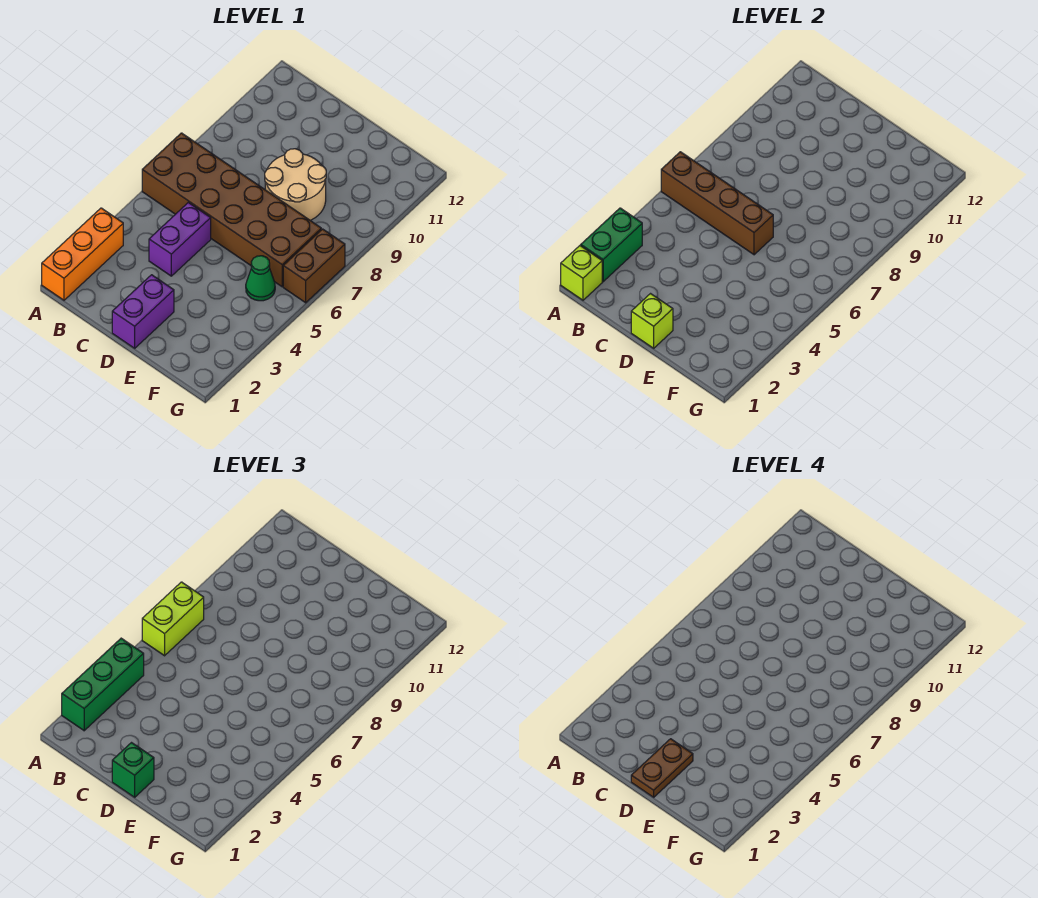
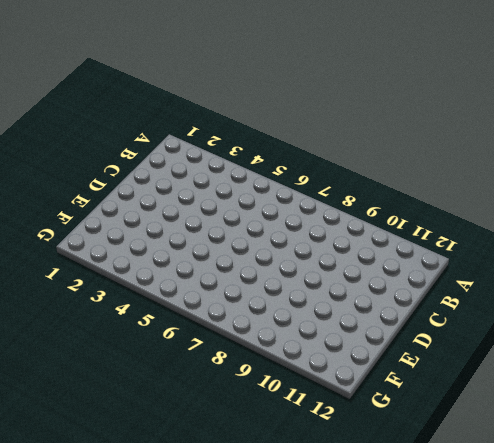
none -> orange 1x3 brick [42,208,123,300]
none -> brown 2x6 brick [142,133,321,287]
none -> purple 1x2 brick [149,203,211,276]

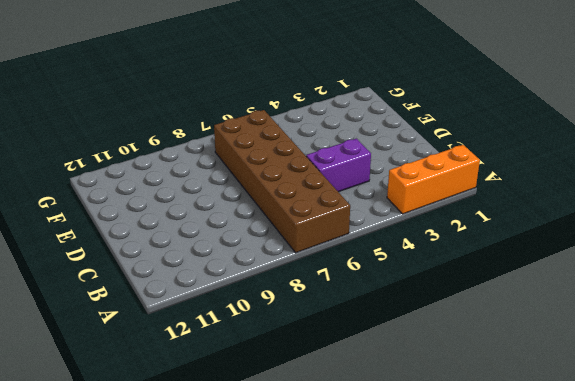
none -> purple 1x2 brick [112,275,174,348]
none -> tan 2x2 round brick [265,149,326,220]
none -> green 1x1 cone [246,256,275,301]

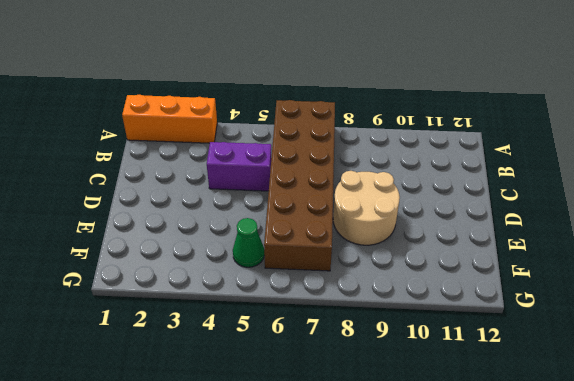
none -> purple 1x2 brick [112,275,174,348]
none -> brown 1x2 brick [283,229,345,303]
none -> lime 1x1 brick [561,246,602,300]

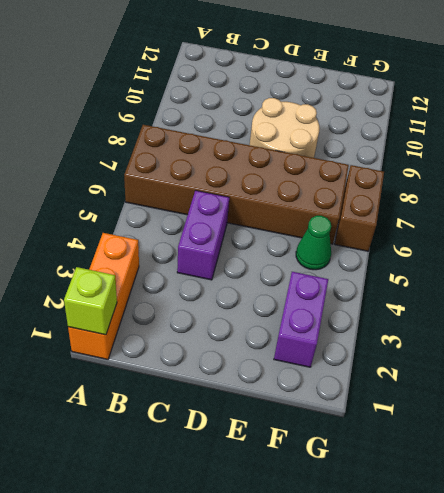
purple 1x2 brick [274,272,328,367] -> purple 1x2 brick moved to [112,275,174,348]
none -> green 1x2 brick [581,208,642,282]
none -> brown 1x4 brick [661,152,773,255]
none -> lime 1x1 brick [631,294,673,348]

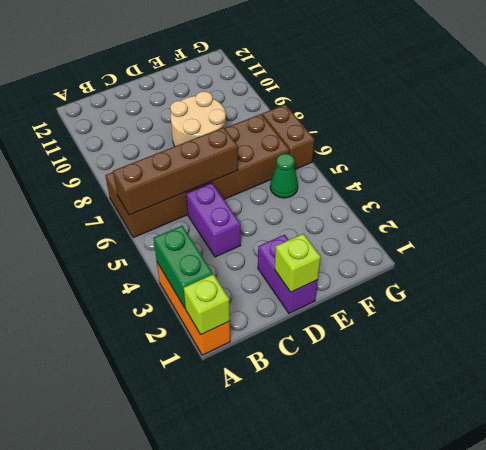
none -> green 1x3 brick [62,638,144,731]
none -> lime 1x2 brick [142,582,204,656]
none -> green 1x1 brick [112,743,154,797]

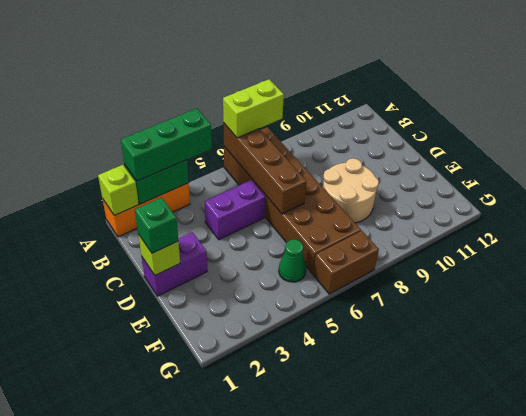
none -> brown 1x2 plate [631,739,693,797]

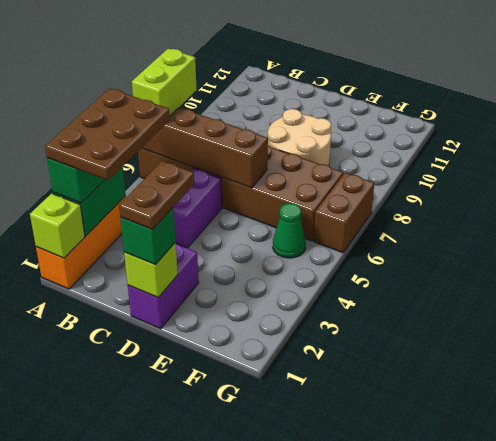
brown 2x3 plate [45,88,170,180] -> none

